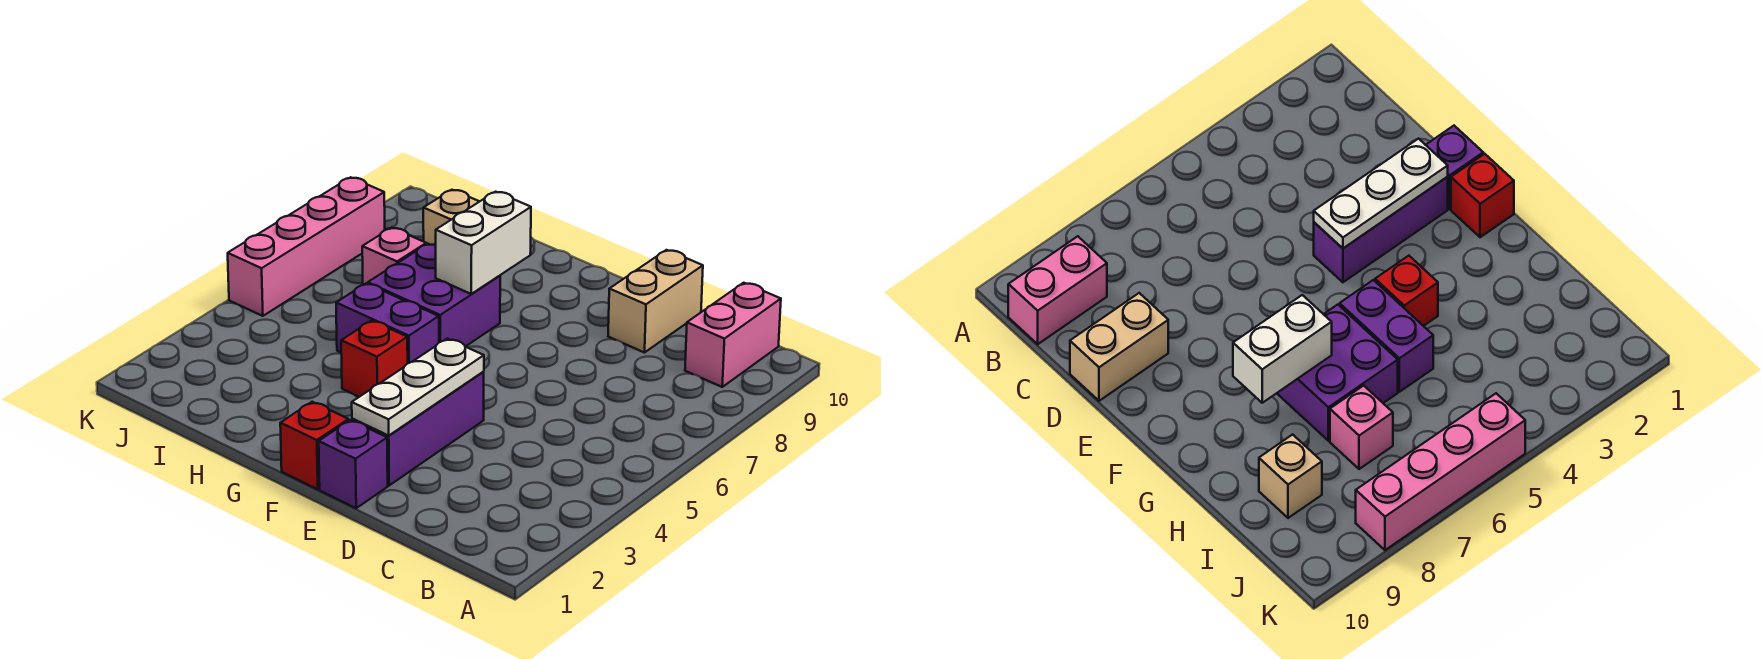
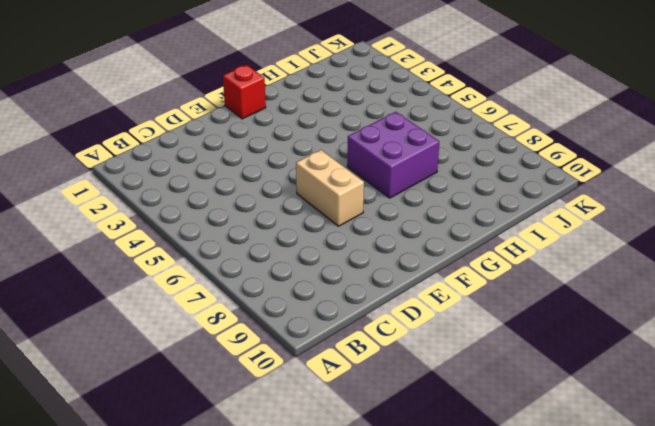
tan 1x2 brick [296,150,364,226] -> tan 1x2 brick moved to [608,250,703,353]
none -> pink 1x2 brick [685,283,781,387]
none -> purple 1x1 brick [319,420,388,508]
none -> purple 1x3 brick [352,372,484,485]

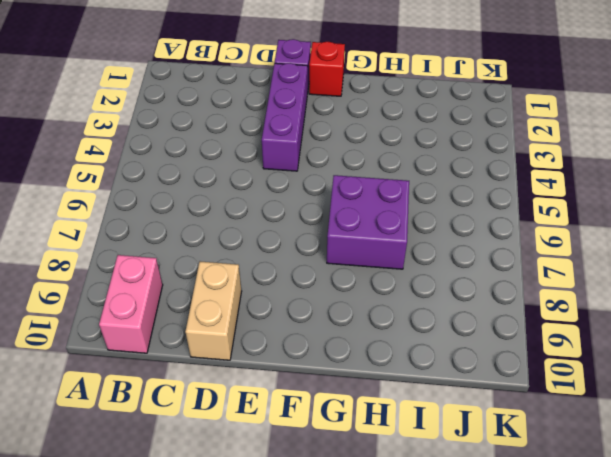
none -> red 1x1 brick [341,321,408,397]
none -> purple 1x2 brick [336,283,439,363]
none -> pink 1x1 brick [362,228,426,285]

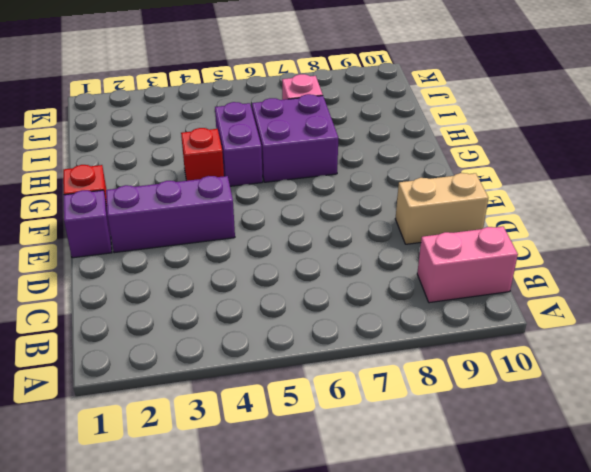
none -> tan 1x1 brick [423,190,479,245]
none -> pink 1x4 brick [228,177,385,316]
none -> white 1x3 plate [352,339,484,435]

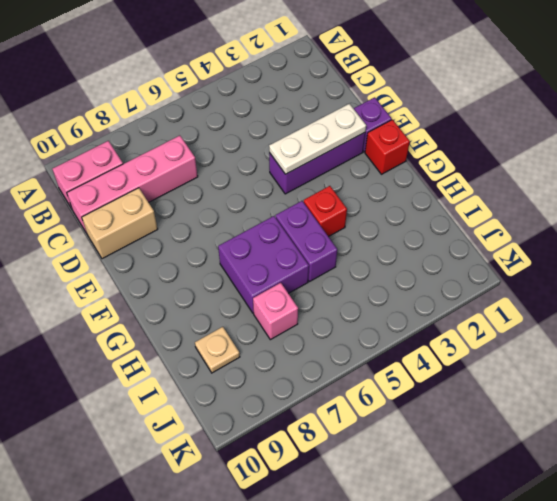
pink 1x4 brick [67,136,198,233] -> pink 1x4 brick moved to [228,177,385,316]
tan 1x1 plate [195,327,240,373] -> tan 1x1 brick [423,190,479,245]
none -> white 1x2 brick [436,192,531,294]

